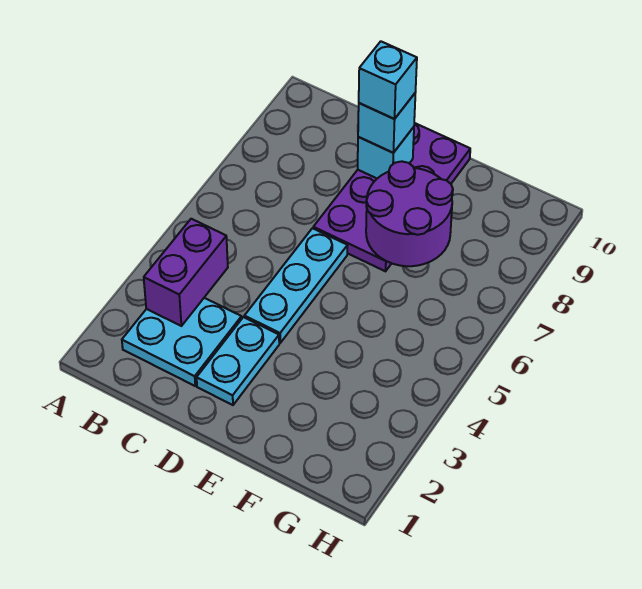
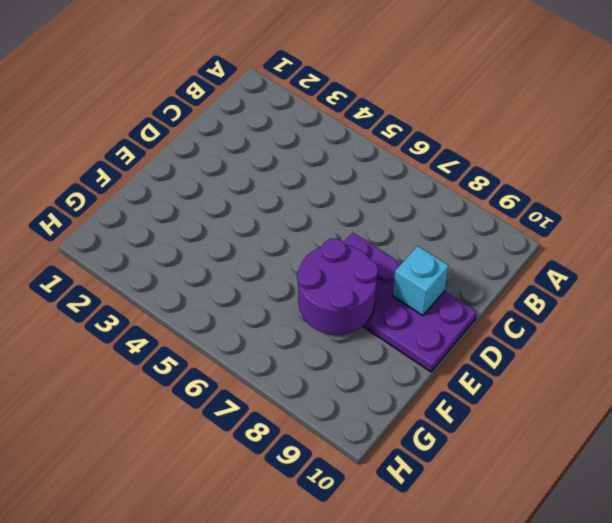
none -> cyan 2x2 plate [122,298,242,386]
none -> cyan 1x2 plate [197,317,279,405]

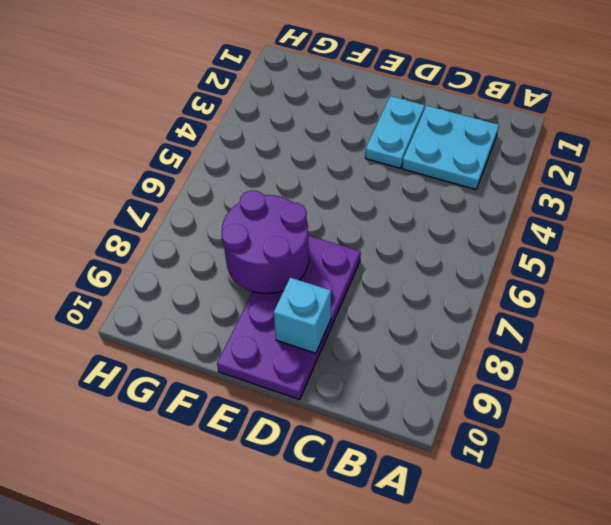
none -> cyan 1x3 plate [244,228,348,343]
none -> purple 1x2 brick [144,219,228,326]

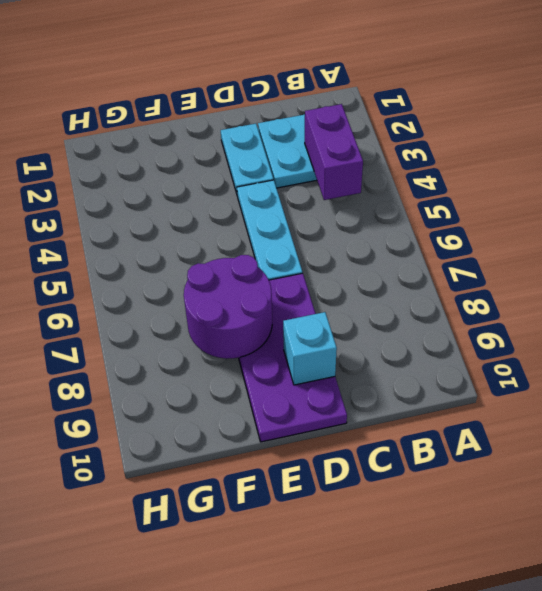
none -> cyan 1x1 brick [358,94,415,153]
none -> cyan 1x1 brick [359,41,417,119]

